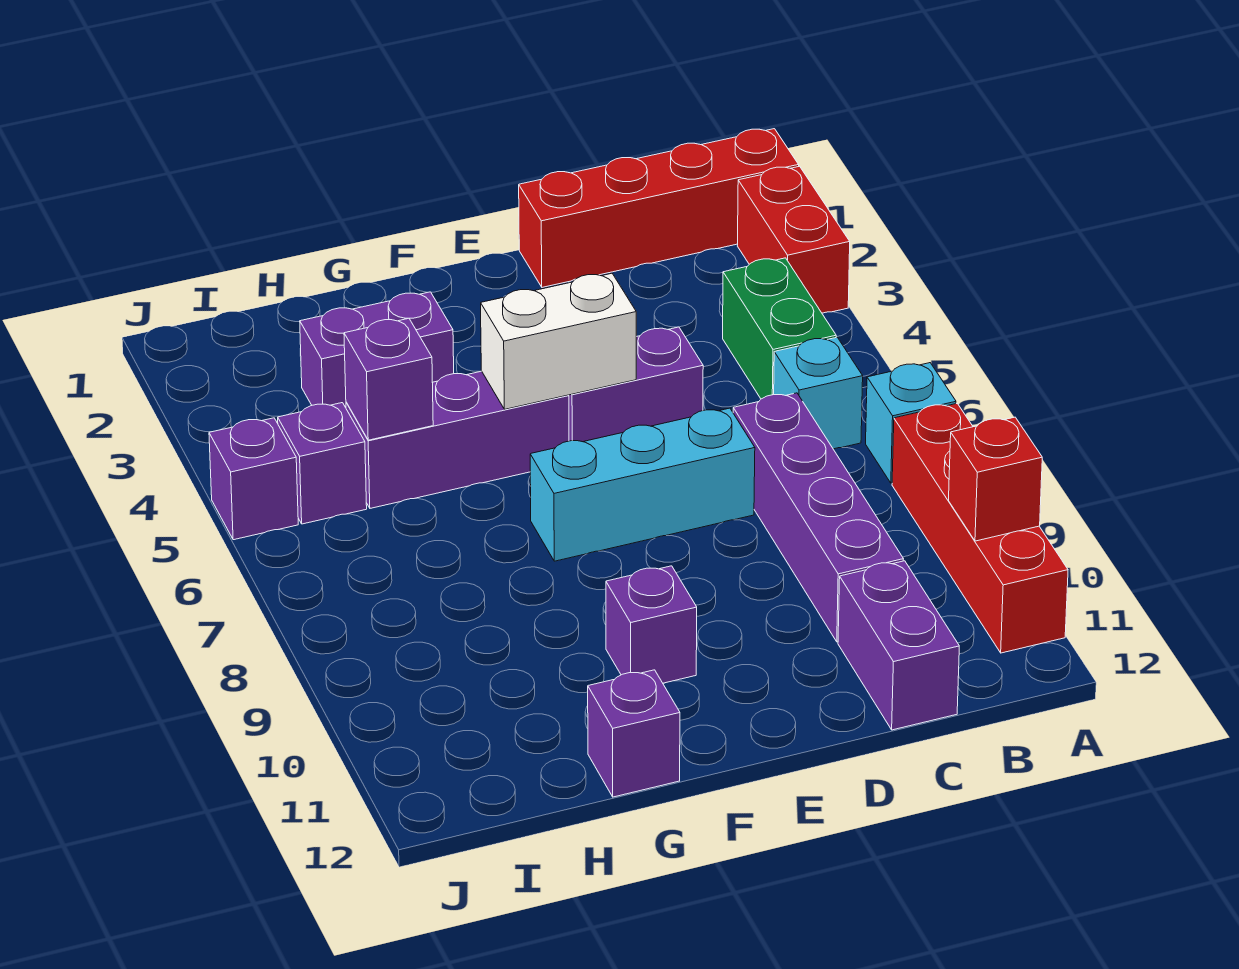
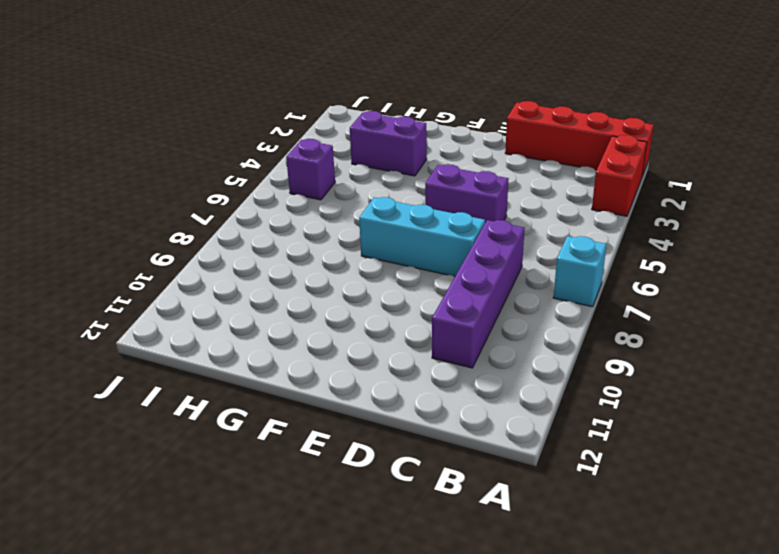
none -> red 1x4 brick [892,404,1068,653]
none -> green 1x2 brick [723,258,836,399]
none -> cyan 1x1 brick [774,337,863,449]

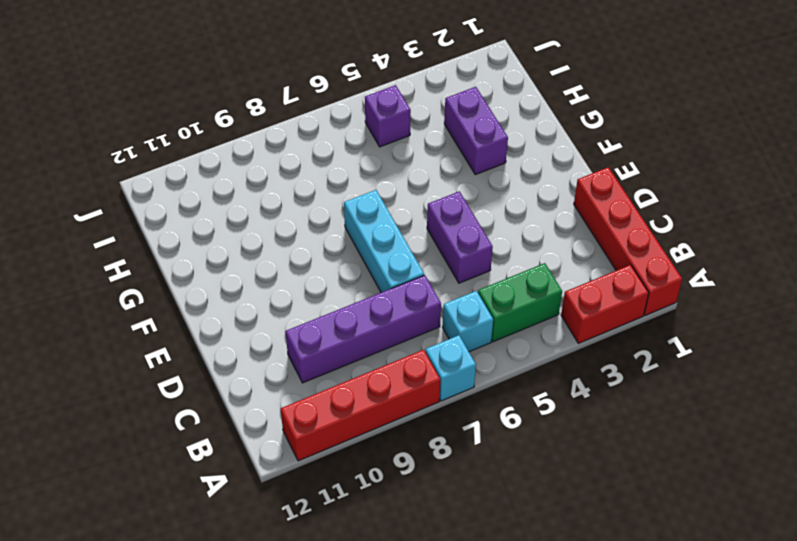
none -> purple 1x2 brick [838,561,959,730]
none -> purple 1x3 brick [346,371,569,508]
none -> purple 1x1 brick [606,566,697,683]

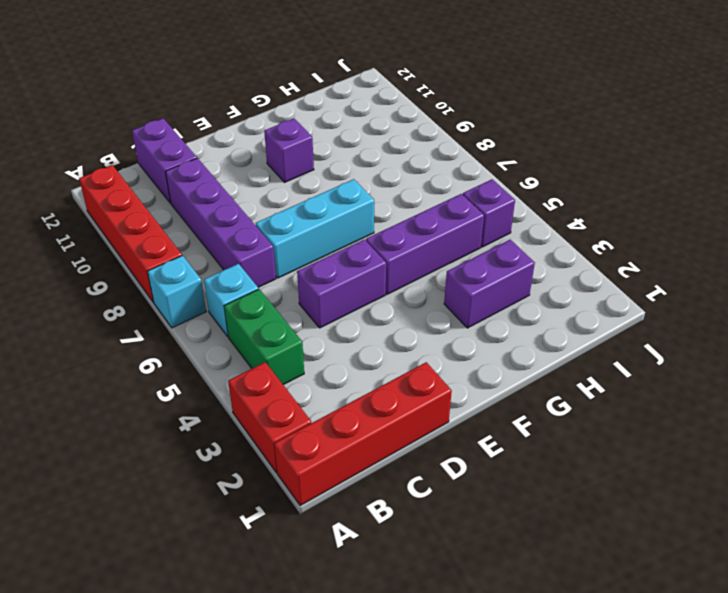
none -> purple 1x1 brick [588,670,680,797]
none -> purple 1x1 brick [209,418,298,540]
none -> red 1x1 brick [949,417,1042,541]

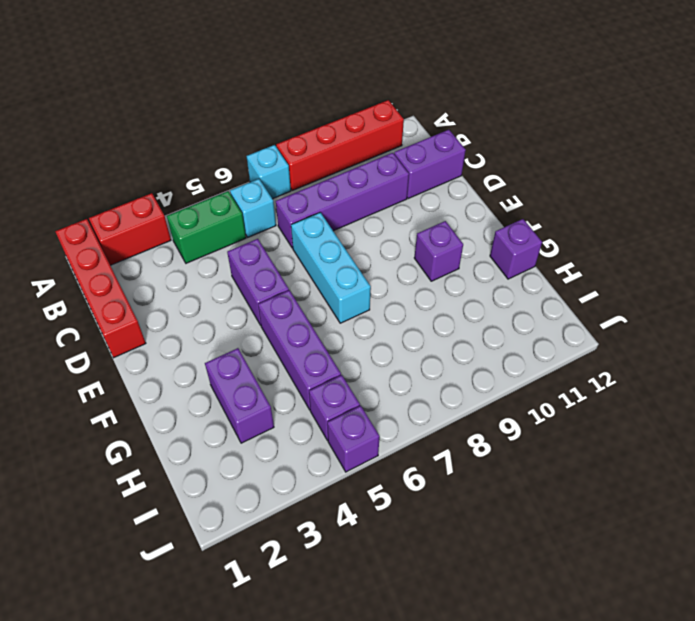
none -> red 1x1 brick [949,417,1042,541]
none -> white 1x2 brick [481,273,636,409]
none -> purple 1x1 brick [344,318,433,440]

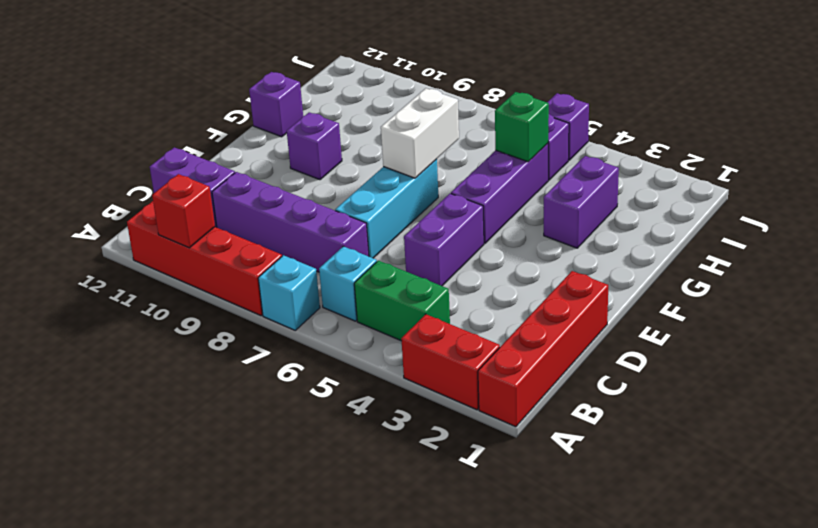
white 1x2 brick [381,88,459,178] -> white 1x2 brick moved to [481,273,636,409]
green 1x1 brick [495,92,549,162] -> purple 1x1 brick [344,318,433,440]

